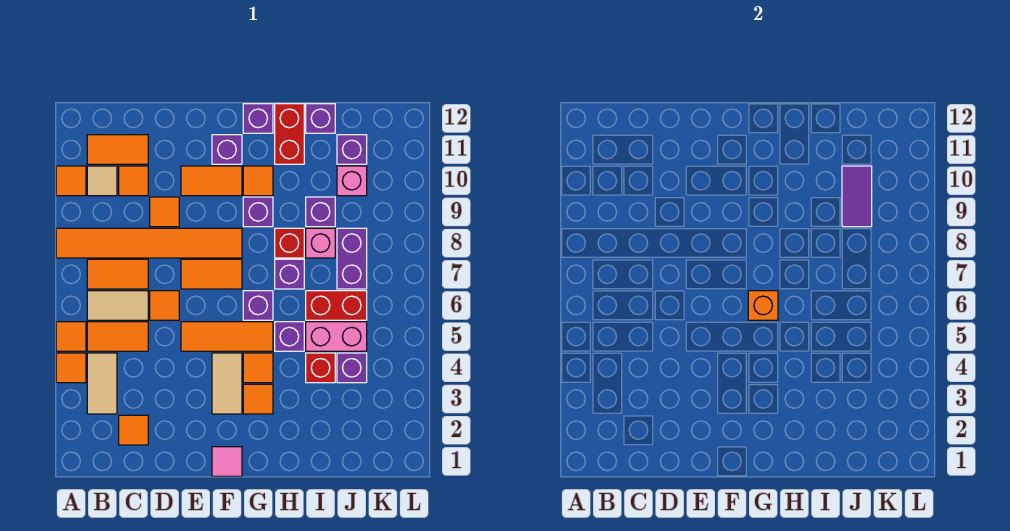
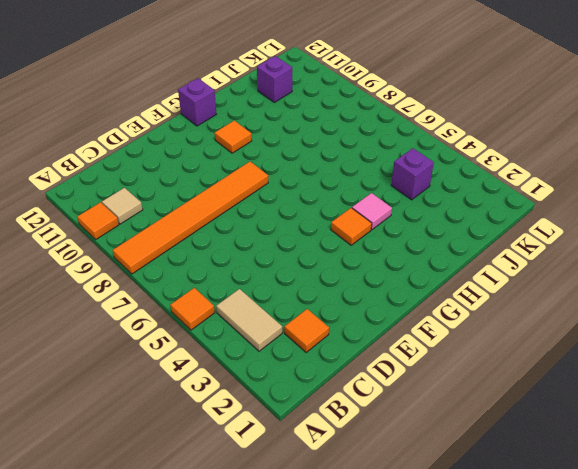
pink 1x1 tile [352,193,392,230] -> pink 1x1 tile moved to [212,447,242,476]
none -> orange 1x1 tile [56,353,86,383]
none -> orange 1x2 tile [87,322,148,351]
none -> tan 1x2 tile [87,291,148,320]
none -> orange 1x2 tile [87,259,148,289]

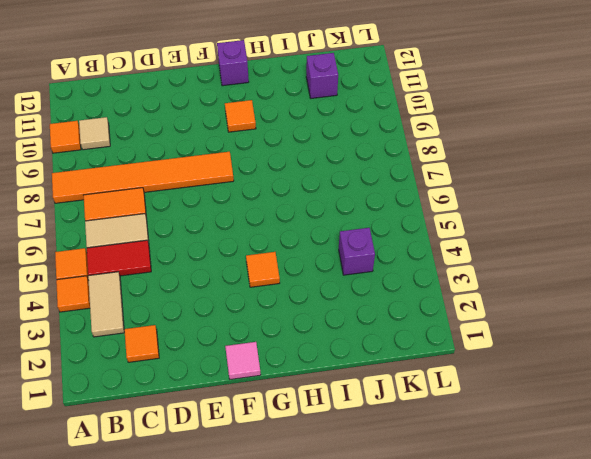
red 1x2 tile [87,240,151,276] -> orange 1x2 tile [87,322,148,351]
none -> orange 1x2 tile [87,135,148,164]
none -> orange 1x1 tile [119,166,148,196]
none -> orange 1x1 tile [150,291,179,320]
none -> orange 1x1 tile [150,197,179,227]

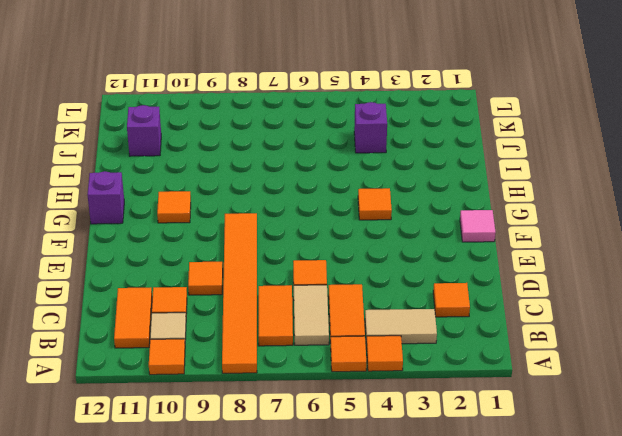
none -> orange 1x3 tile [181,322,273,351]
none -> orange 1x2 tile [181,259,242,289]
none -> orange 1x2 tile [181,166,242,196]
none -> tan 1x2 tile [212,353,242,414]

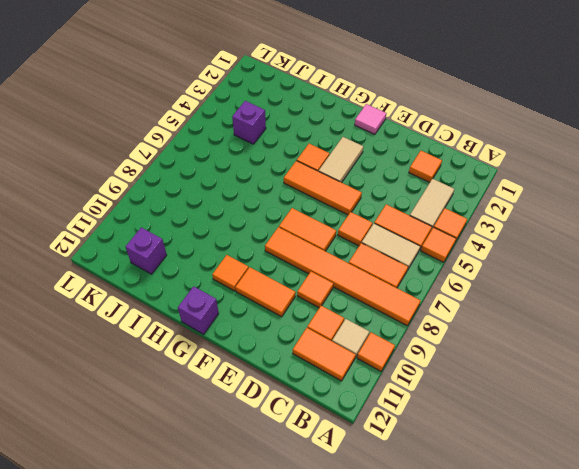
none -> purple 1x1 brick [212,135,242,164]
none -> orange 1x1 tile [243,384,273,414]
none -> purple 1x1 brick [243,291,273,320]
none -> purple 1x1 brick [243,197,273,227]

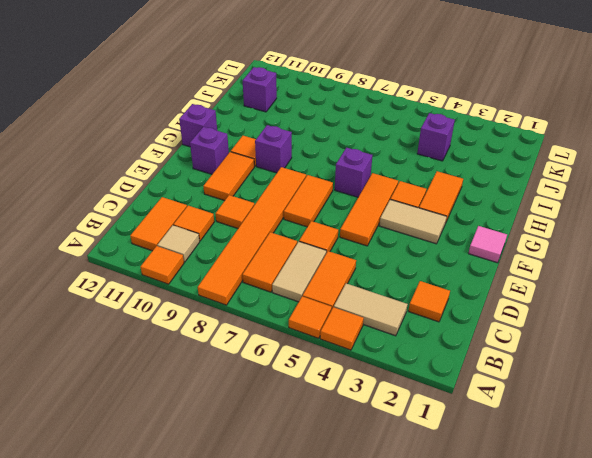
orange 1x2 tile [419,171,463,222] -> orange 1x1 tile [243,384,273,414]
none -> purple 1x1 brick [275,322,304,351]
none -> purple 1x1 brick [275,259,304,289]
none -> red 1x1 brick [275,228,304,258]
none -> red 1x2 brick [275,104,304,164]

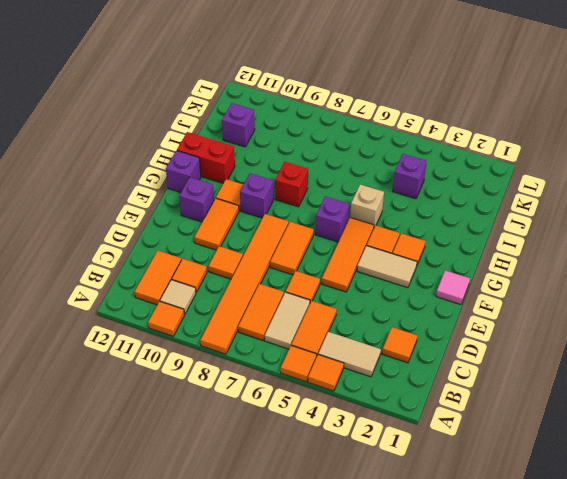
tan 1x1 brick [350,185,384,227] -> purple 1x1 brick [275,322,304,351]
none -> purple 1x1 brick [275,259,304,289]
none -> red 1x1 brick [306,353,335,383]
none -> pink 1x2 brick [306,322,367,351]
none -> red 1x2 brick [306,291,367,320]

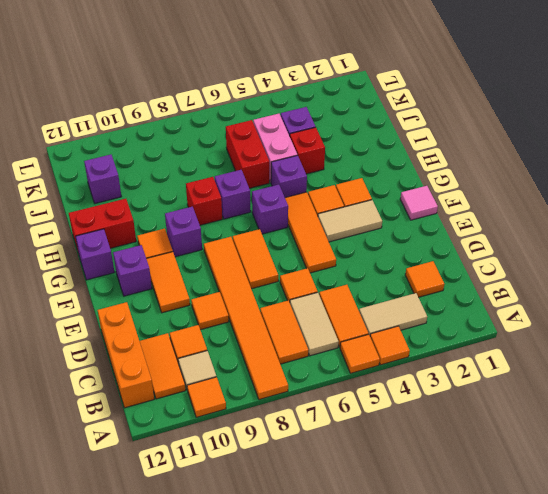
orange 1x3 brick [98,302,154,408] -> none
none -> pink 1x1 brick [306,228,335,258]
none -> purple 1x1 brick [306,197,335,227]
none -> purple 1x1 brick [306,104,335,133]
none -> purple 1x2 brick [337,228,367,289]

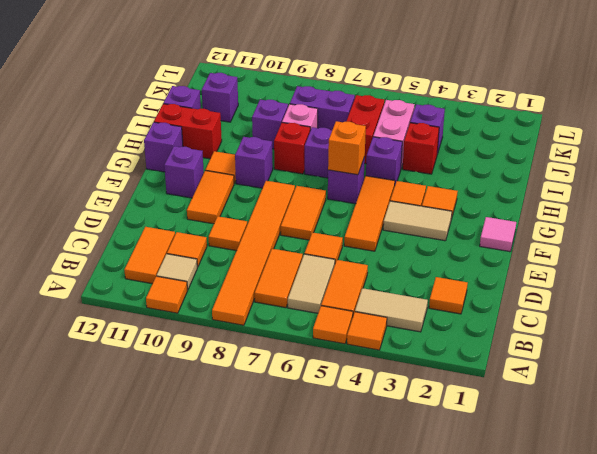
none -> pink 1x1 brick [337,166,367,196]
none -> purple 1x2 tile [842,166,872,227]

